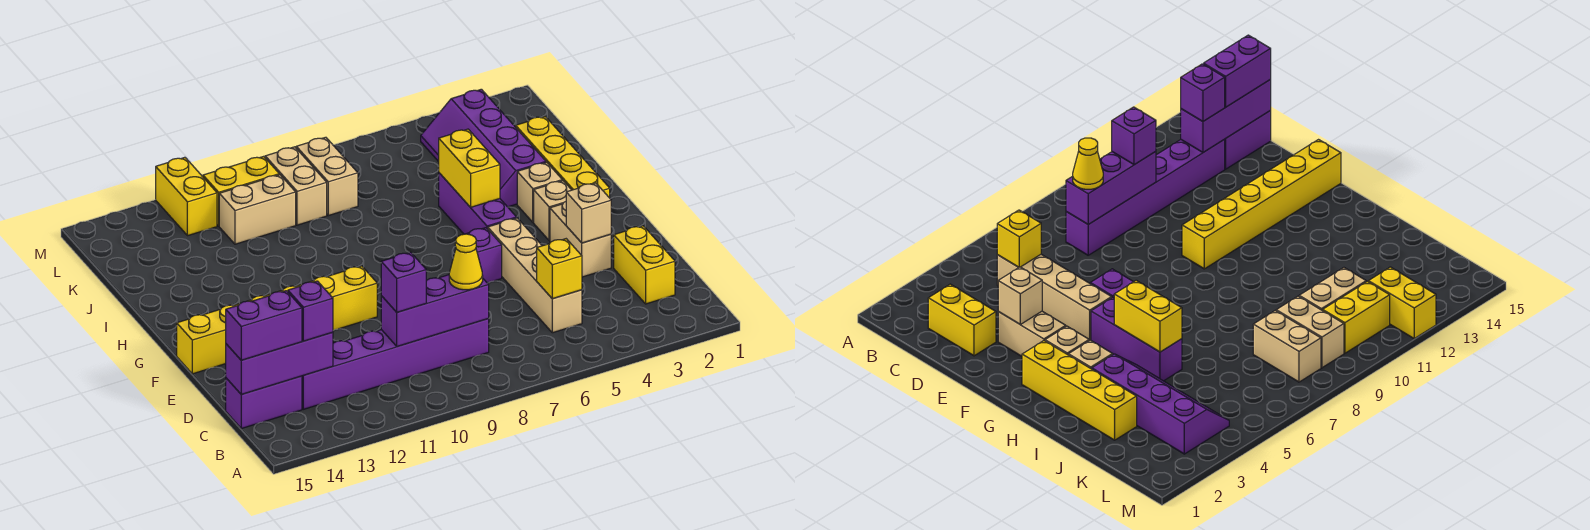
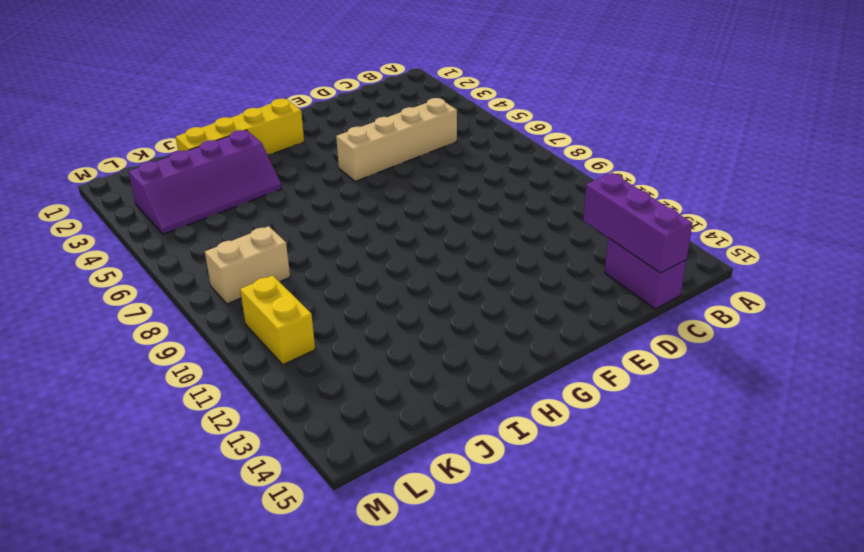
none -> yellow 1x2 brick [614,226,675,304]
none -> purple 1x6 brick [302,319,489,409]
none -> tan 1x2 brick [550,202,611,277]

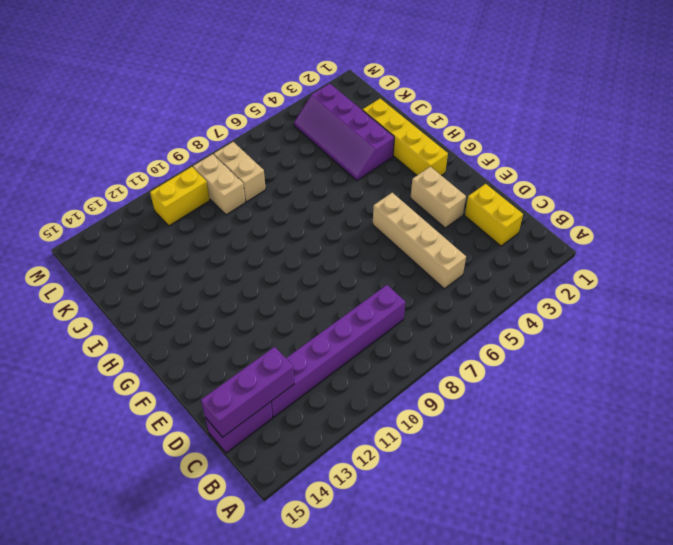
none -> purple 1x1 brick [457,228,502,283]
none -> yellow 1x6 brick [177,266,377,374]
none -> tan 1x1 brick [534,181,571,241]

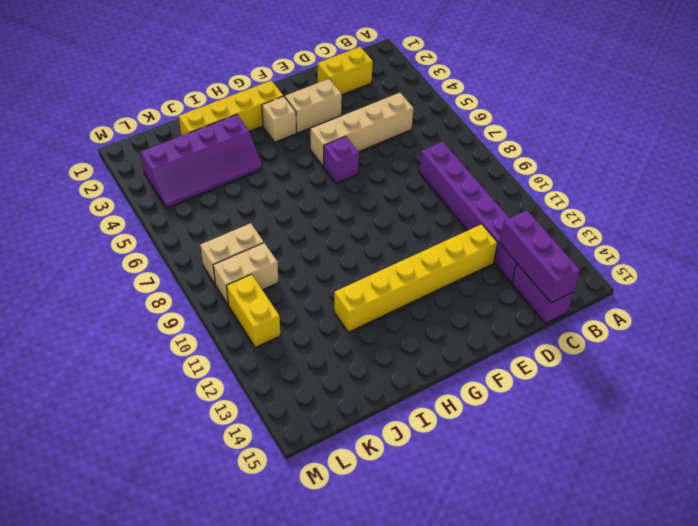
yellow 1x6 brick [334,224,497,332] -> yellow 1x6 brick turned to [177,266,377,374]
none -> purple 1x3 brick [439,173,517,234]
none -> tan 1x1 brick [517,162,562,222]
none -> tan 1x2 brick [219,175,296,244]

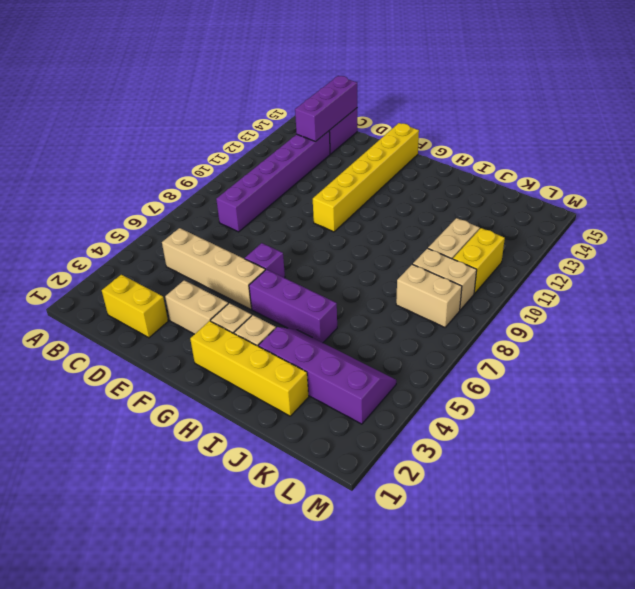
none -> yellow 1x2 brick [156,157,217,236]
none -> yellow 1x1 brick [537,239,582,299]
none -> purple 1x3 brick [381,275,489,347]

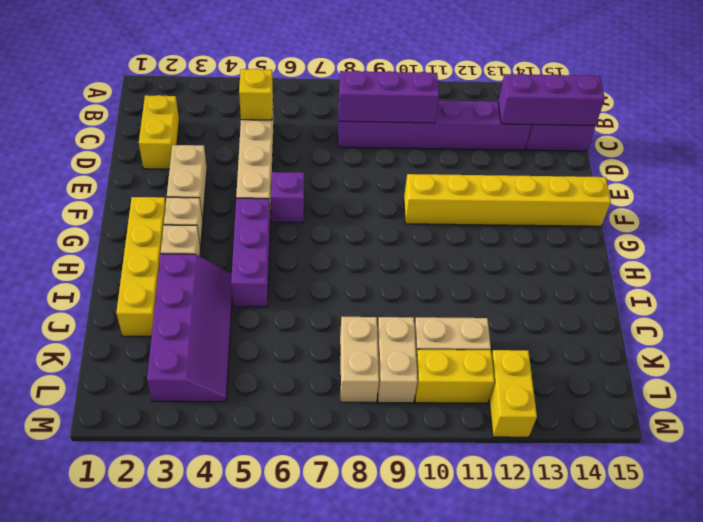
none -> tan 1x1 brick [566,183,611,243]
none -> yellow 1x2 brick [439,129,500,207]
none -> yellow 1x1 cone [449,234,483,290]

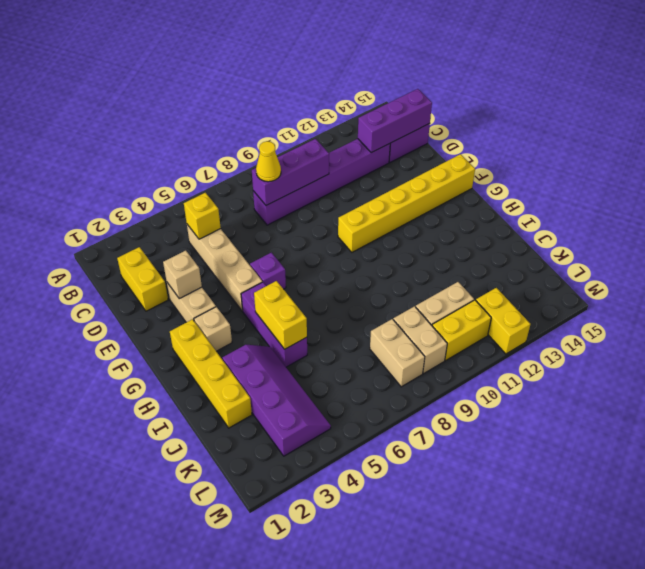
none -> tan 1x1 brick [517,162,562,222]
none -> purple 1x1 brick [381,252,426,312]
none -> purple 1x1 brick [288,281,333,341]

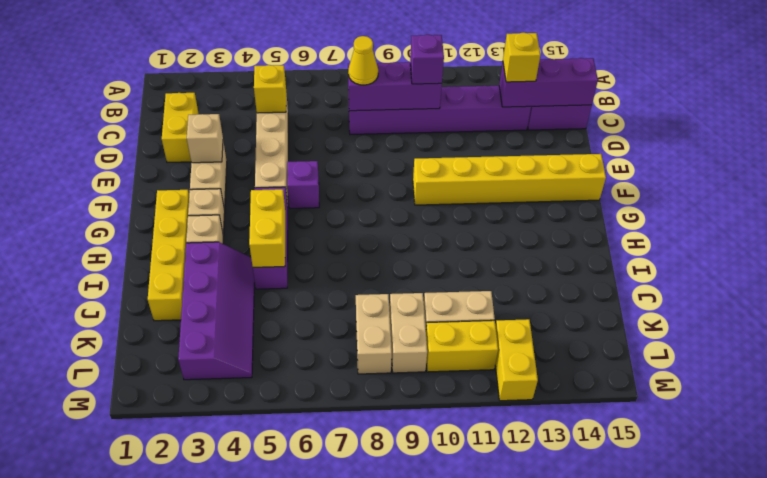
yellow 1x1 brick [503,33,540,82] -> purple 1x1 brick [288,281,333,341]
none -> purple 1x2 brick [226,291,302,360]

